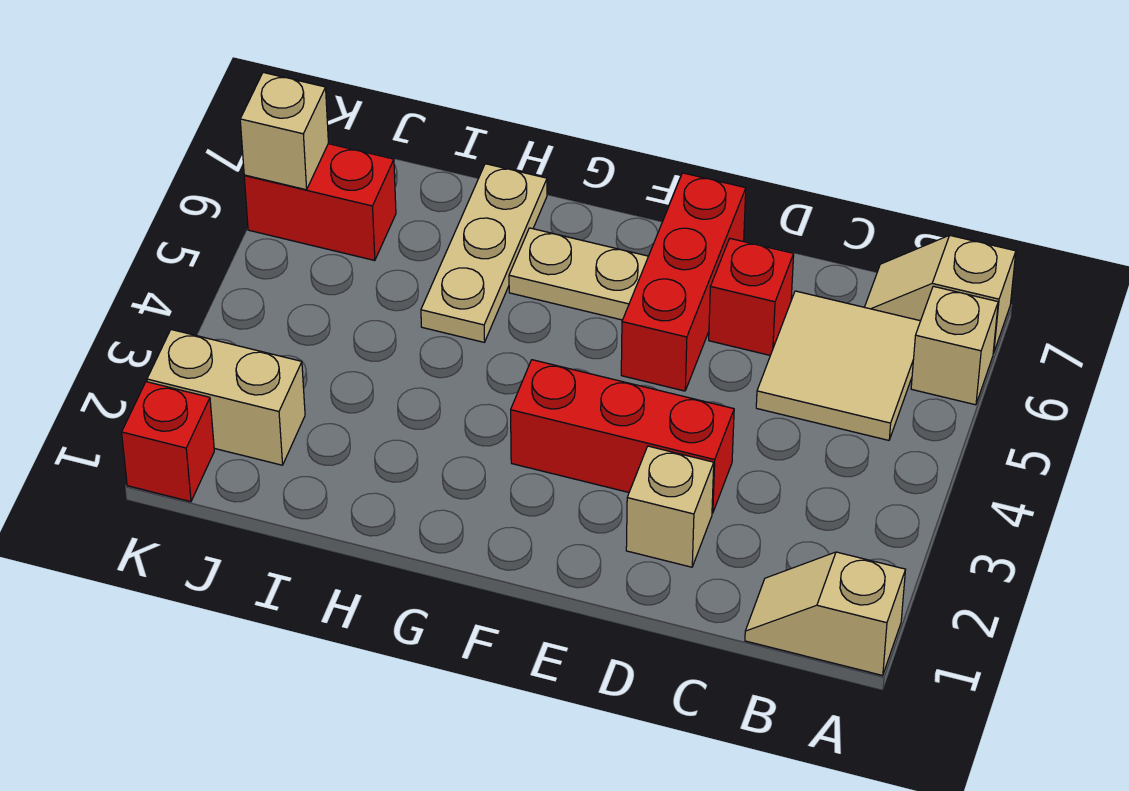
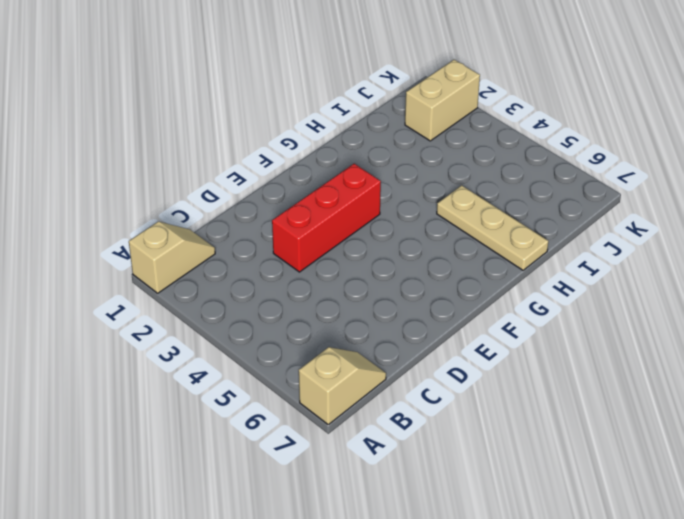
none -> tan 1x1 brick [911,286,998,405]
none -> tan 2x2 tile [756,291,920,440]
none -> tan 1x1 brick [626,446,714,567]

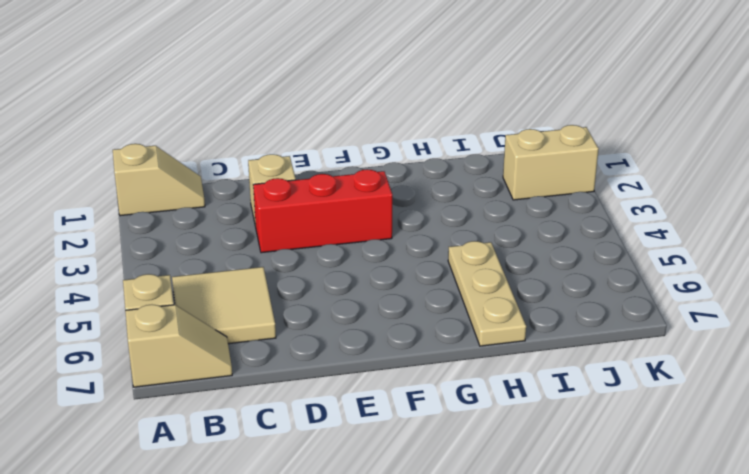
none -> red 1x1 brick [709,239,794,355]
none -> red 1x3 brick [621,173,746,391]
none -> tan 1x2 plate [509,228,648,320]

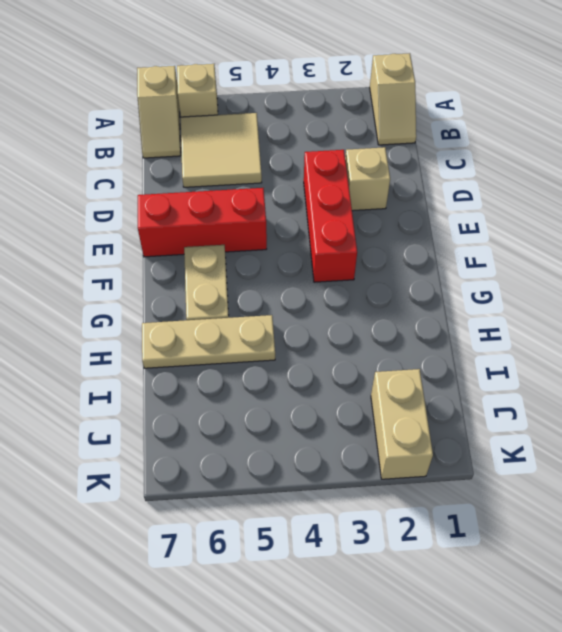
none -> red 1x1 brick [709,239,794,355]
none -> red 1x2 brick [244,144,396,261]
none -> red 1x1 brick [122,382,214,502]

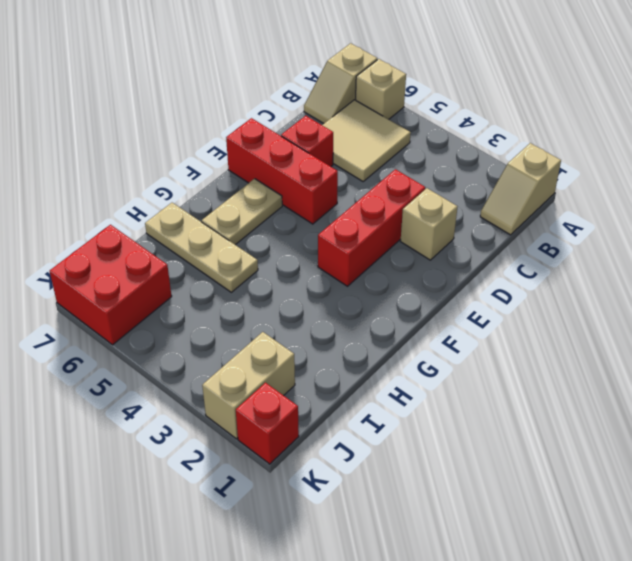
red 2x2 brick [50,225,172,345] -> red 1x2 brick [244,144,396,261]
none -> tan 1x1 brick [240,73,328,190]

